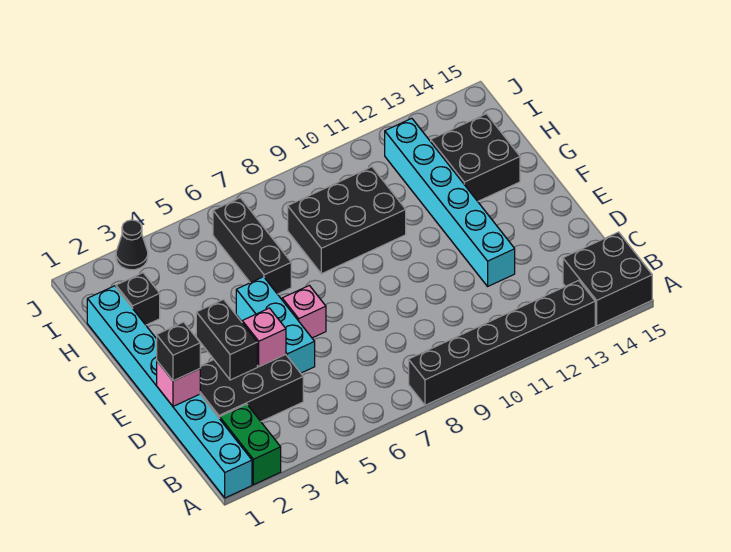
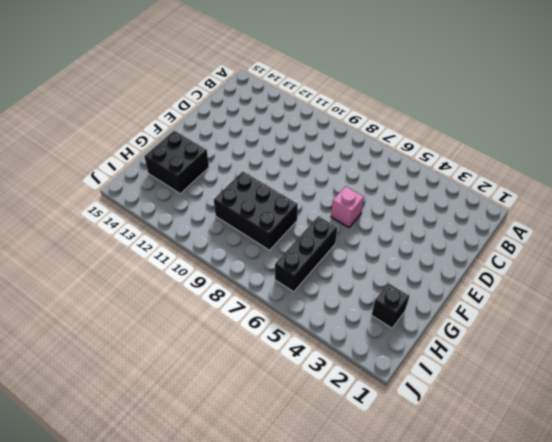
none -> cyan 1x8 brick [87,286,252,498]
none -> green 1x2 brick [220,404,281,485]
none -> black 1x6 brick [409,280,595,405]

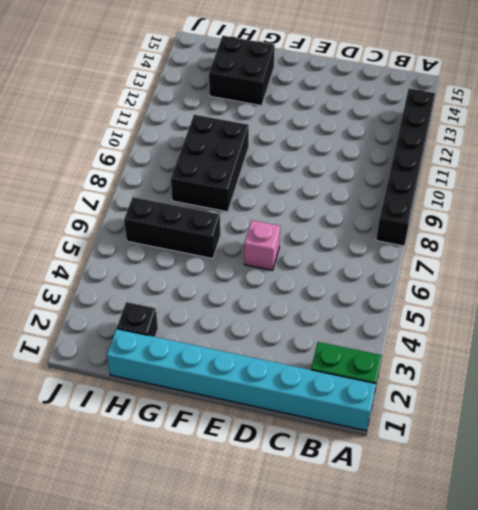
none -> black 2x2 brick [563,232,652,326]
none -> black 2x3 brick [200,355,303,421]
none -> cyan 1x3 brick [236,277,315,373]

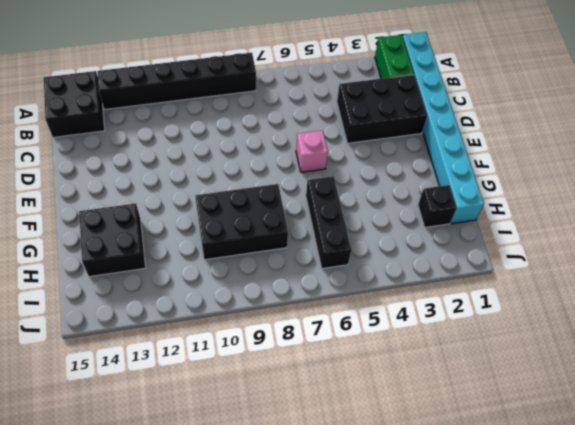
none -> cyan 1x3 brick [236,277,315,373]
none -> cyan 1x6 brick [385,118,515,286]
none -> black 1x1 cone [116,220,148,270]

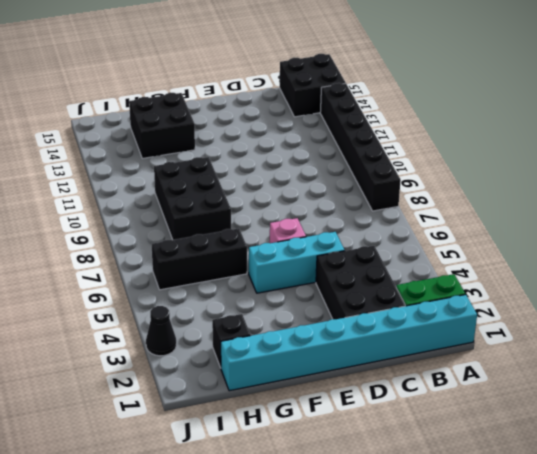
none -> cyan 1x6 brick [385,118,515,286]
none -> pink 1x1 brick [157,361,200,406]
none -> black 1x2 brick [196,299,257,380]

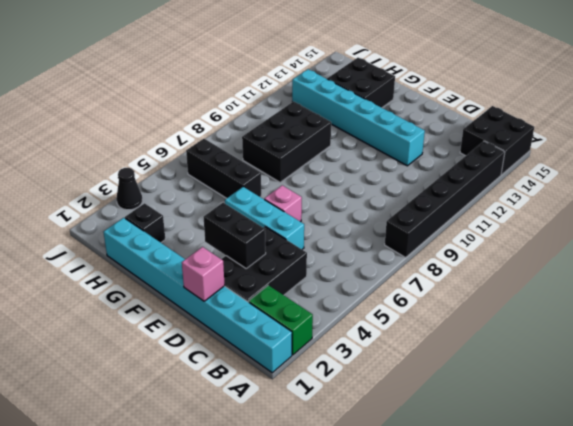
none -> pink 1x1 brick [242,308,286,367]
none -> black 1x1 brick [157,322,200,381]

